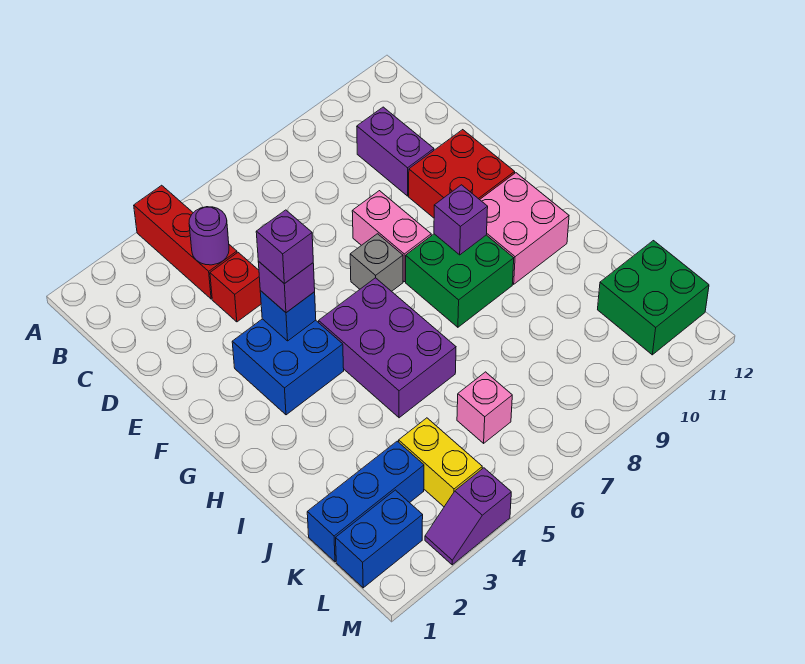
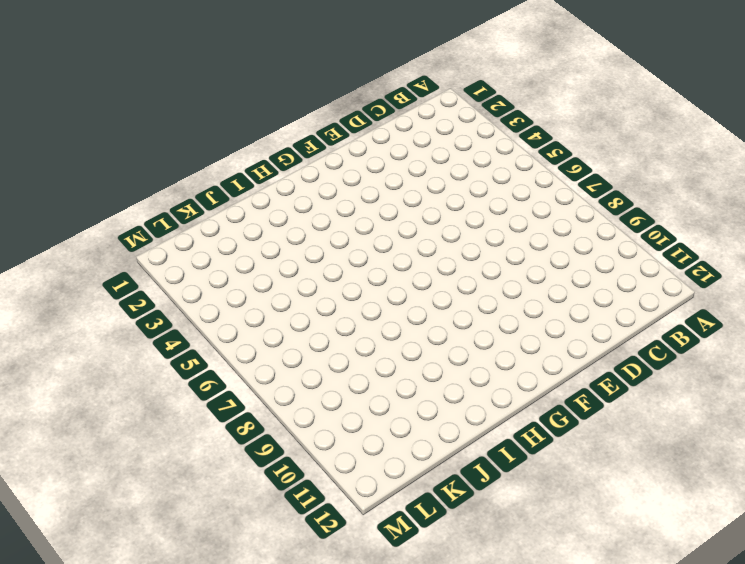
none -> red 1x3 brick [134,185,237,299]
none -> purple 1x2 brick [357,107,434,196]
none -> red 1x1 brick [210,253,261,322]

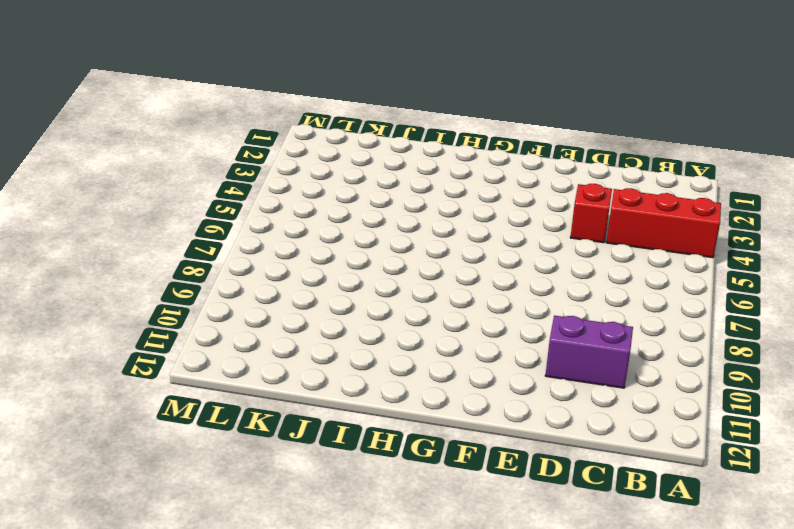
none -> pink 1x2 brick [352,191,431,282]
none -> red 2x2 brick [409,130,515,218]
none -> blue 2x2 brick [232,319,344,415]

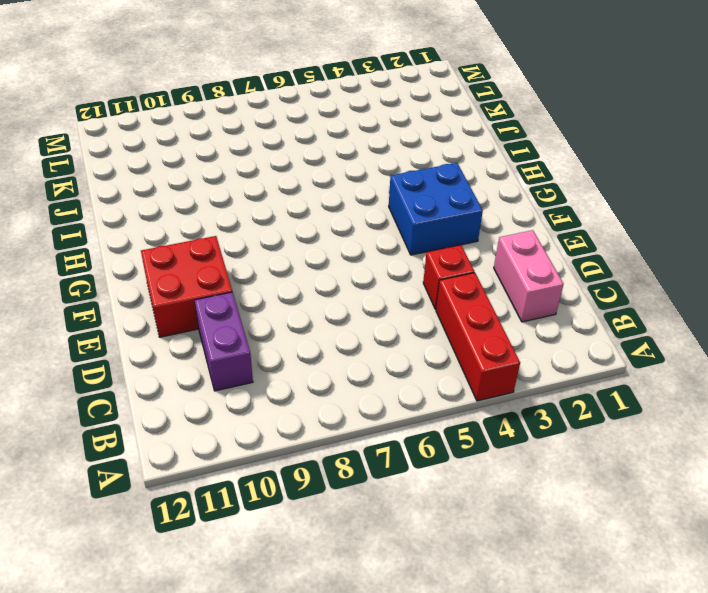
pink 1x2 brick [494,230,564,322] -> pink 1x2 brick moved to [352,191,431,282]
none -> grey 1x1 brick [350,234,403,291]
none -> purple 2x3 brick [319,278,456,418]
none -> green 2x2 brick [406,234,514,327]

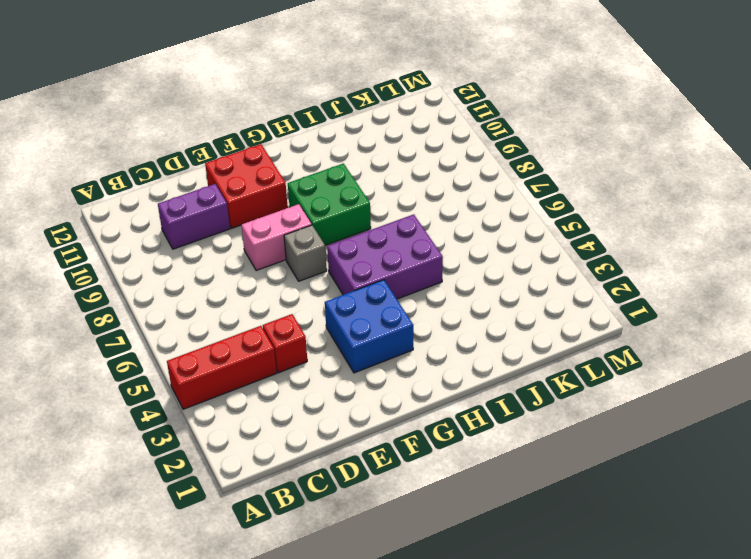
none -> pink 2x2 brick [480,173,569,284]
none -> blue 1x3 brick [307,441,424,562]
none -> yellow 1x2 brick [399,418,482,507]

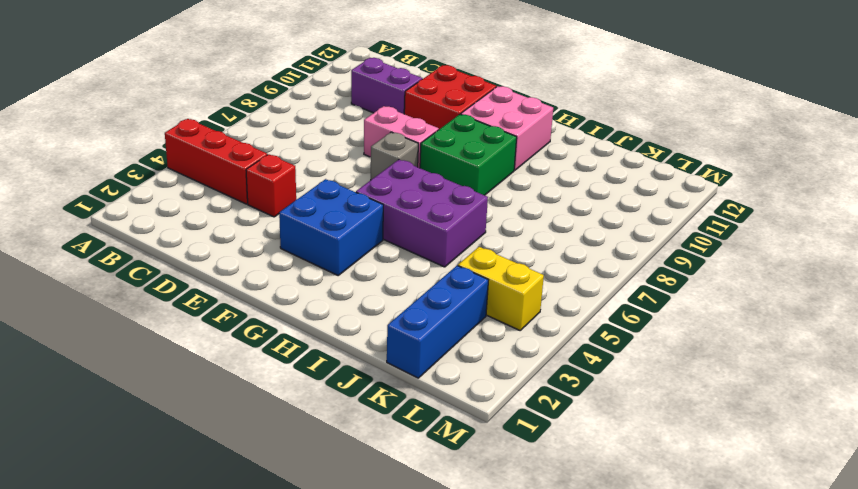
none -> pink 1x1 brick [457,372,512,443]
none -> green 2x2 brick [598,241,709,355]
none -> blue 1x2 brick [336,490,423,588]

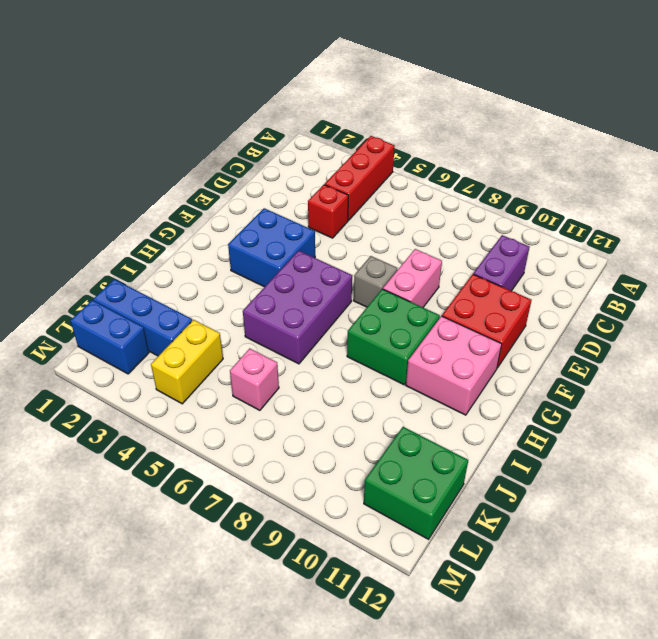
none -> purple 1x2 slope [425,468,511,565]
none -> purple 1x1 round brick [189,207,229,265]
none -> blue 1x1 brick [260,291,316,341]

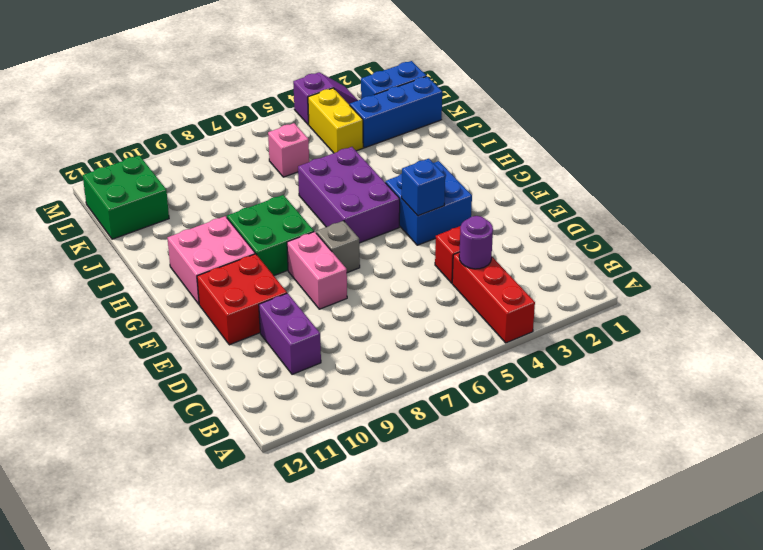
none -> purple 1x1 brick [434,185,488,255]
none -> purple 1x1 brick [258,261,315,313]
none -> purple 1x1 brick [256,210,313,284]

